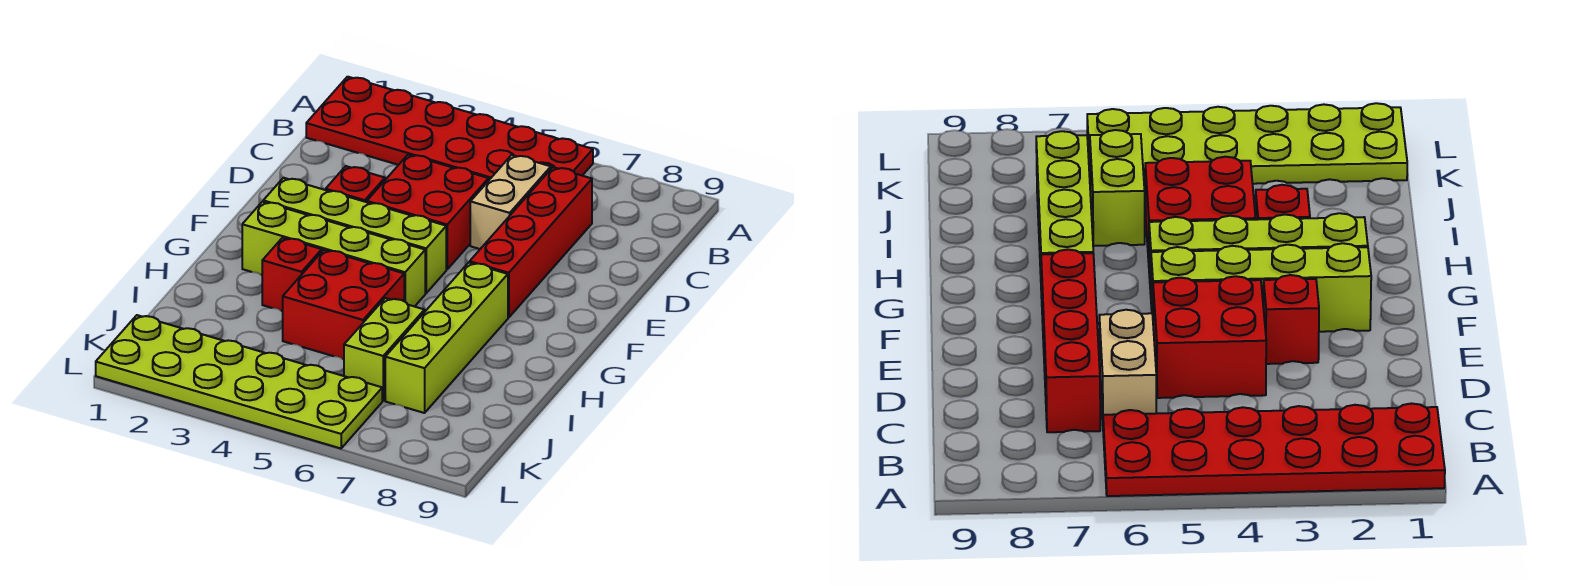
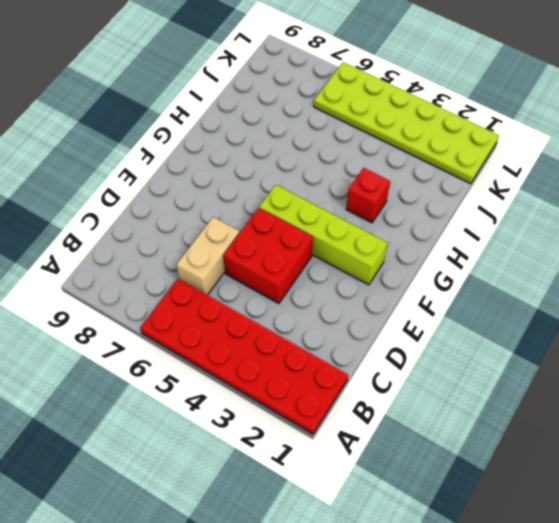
none -> red 1x4 brick [470,167,592,318]
none -> red 1x1 brick [326,166,385,202]
none -> lime 1x4 brick [242,202,425,307]

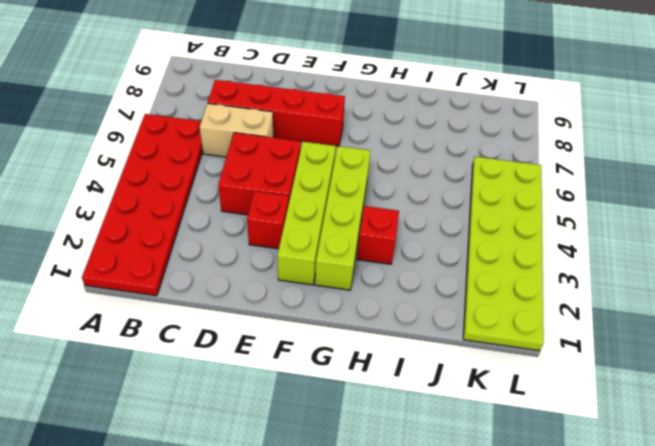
none -> lime 1x4 brick [385,262,508,413]
none -> red 2x2 brick [283,250,404,359]
none -> lime 1x2 brick [344,298,424,401]

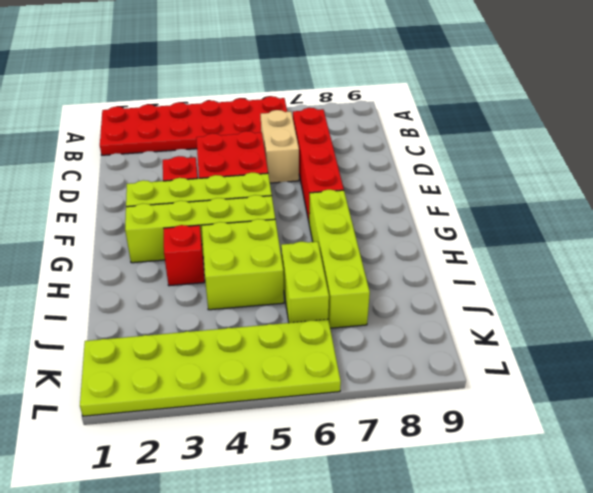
lime 2x2 brick [202,219,284,310] -> red 2x2 brick [283,250,404,359]

